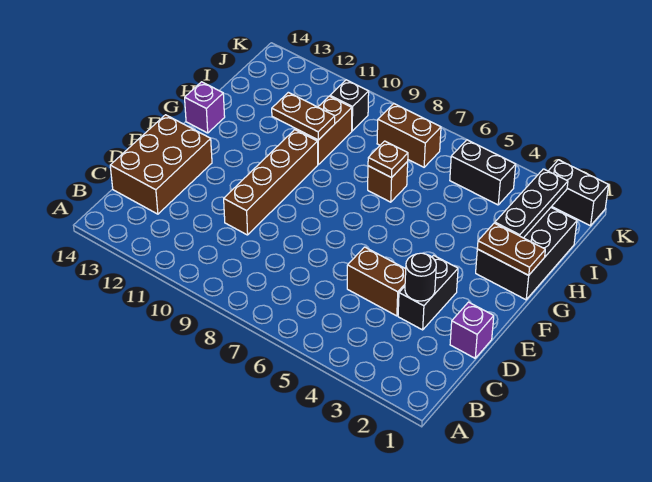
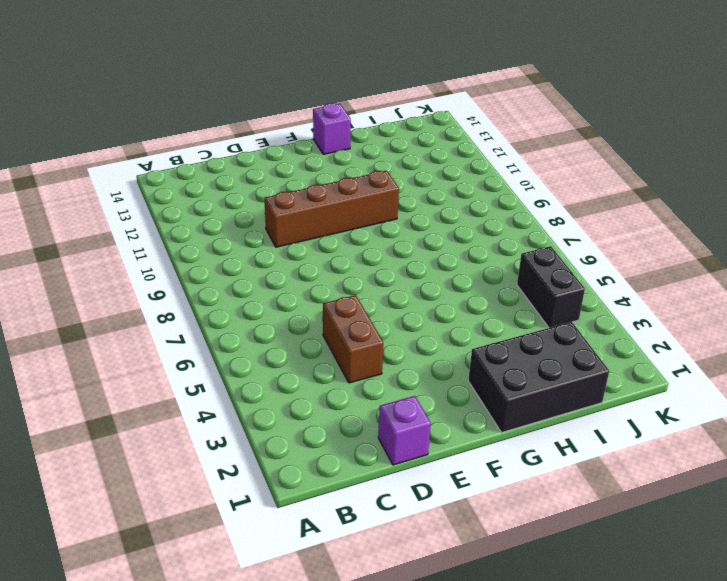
none -> brown 2x3 brick [110,115,212,214]
none -> black 1x2 brick [398,255,458,330]
none -> brown 1x1 brick [368,161,408,202]

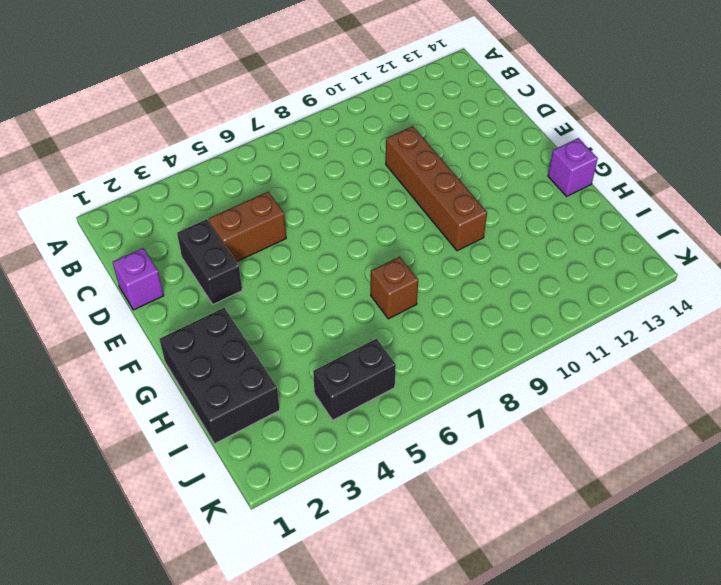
none -> brown 2x3 brick [110,115,212,214]
none -> brown 1x2 brick [296,96,352,164]
none -> brown 1x2 brick [377,104,441,167]

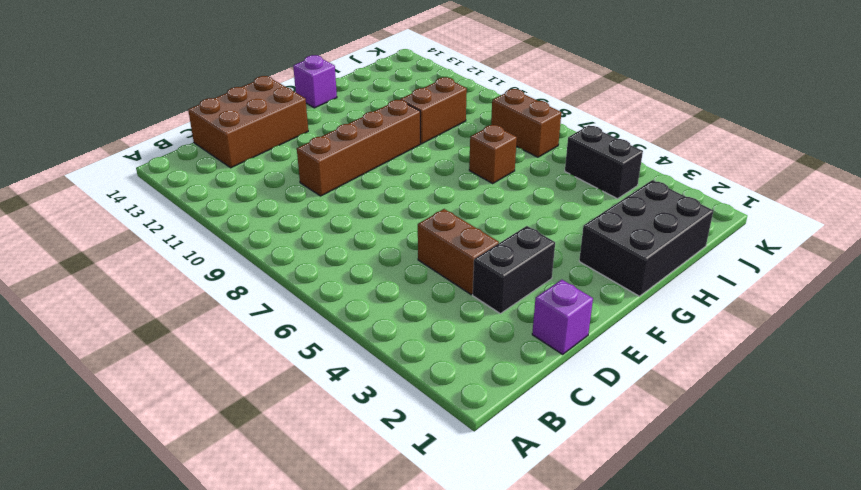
none -> black 1x1 brick [330,80,369,131]
none -> black 1x2 brick [549,160,609,226]
none -> black 1x1 round brick [405,253,436,301]

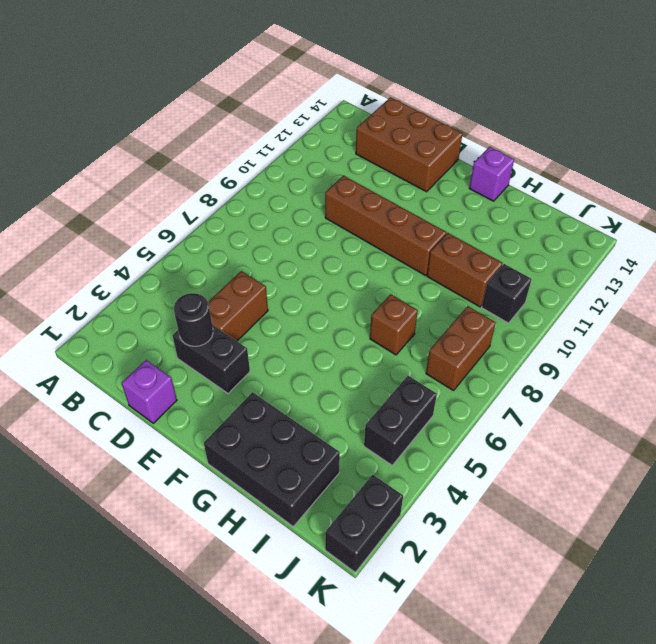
none -> brown 1x2 plate [477,223,545,275]
none -> black 1x3 plate [495,169,568,238]
none -> brown 1x1 plate [368,141,408,178]

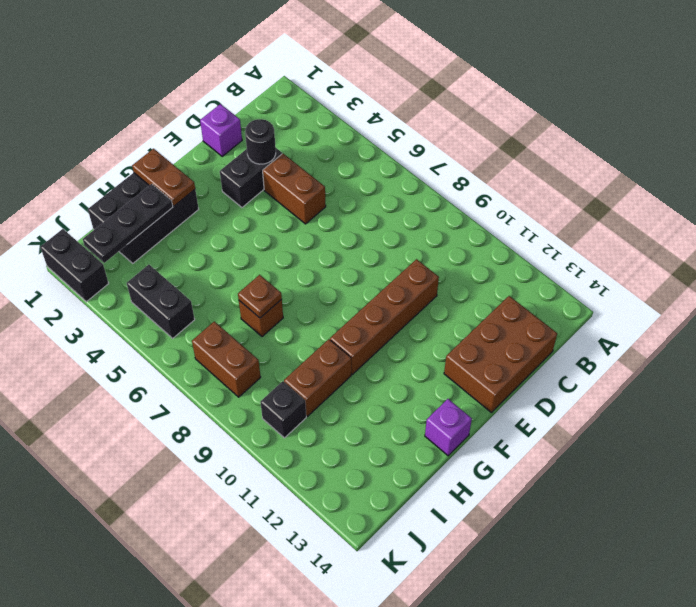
none -> brown 1x2 plate [272,92,335,140]

